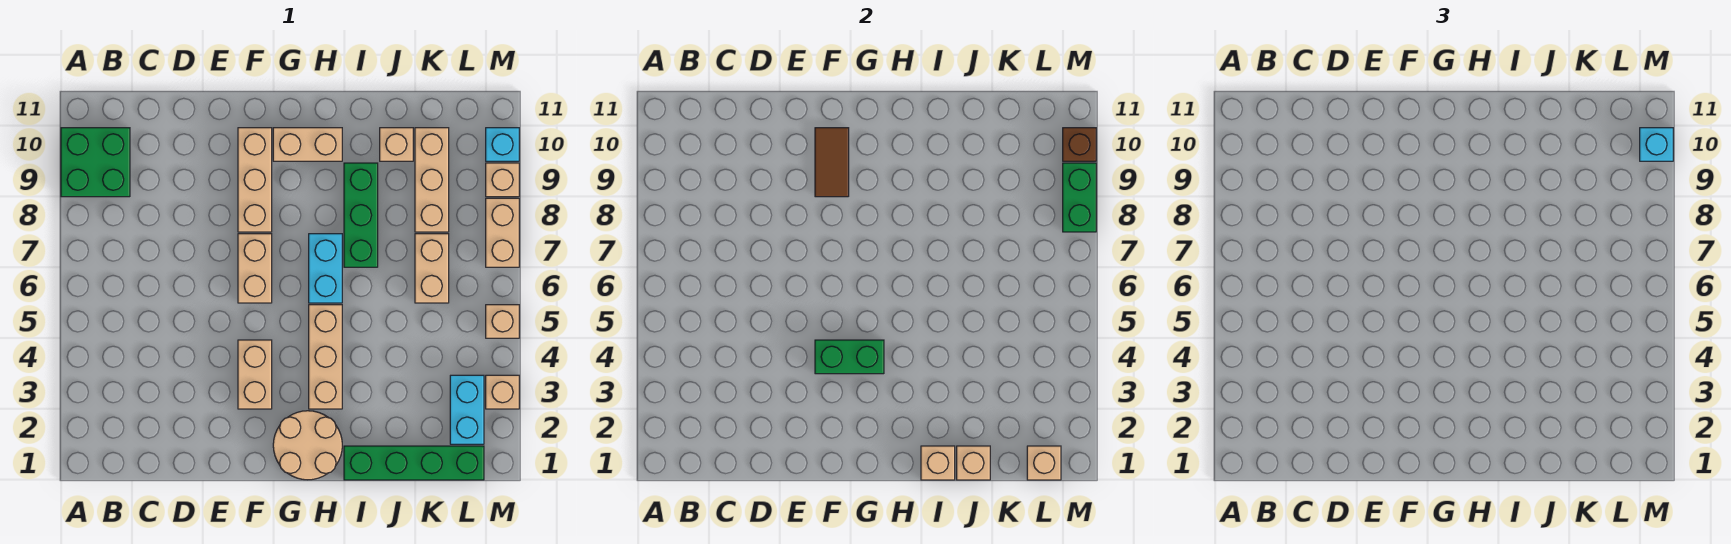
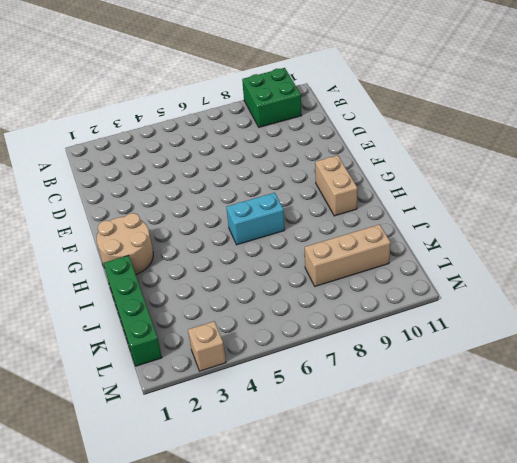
none -> tan 1x2 brick [238,340,272,409]
none -> tan 1x2 brick [238,234,272,303]
none -> tan 1x3 brick [238,128,272,232]

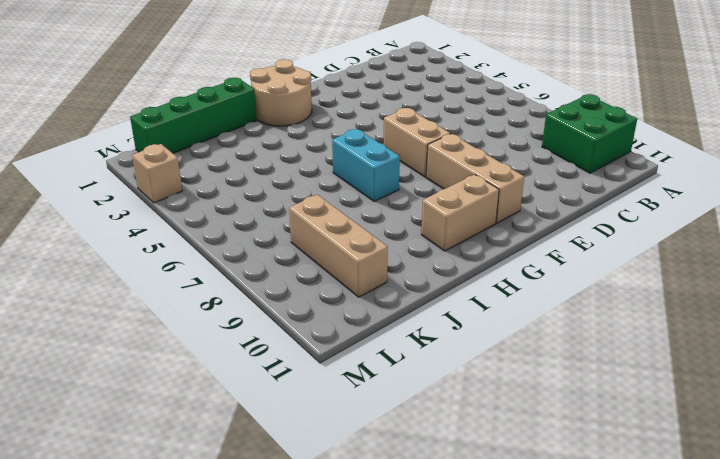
none -> tan 1x2 brick [238,340,272,409]
none -> tan 1x3 brick [309,305,342,409]
none -> green 1x3 brick [344,163,378,267]

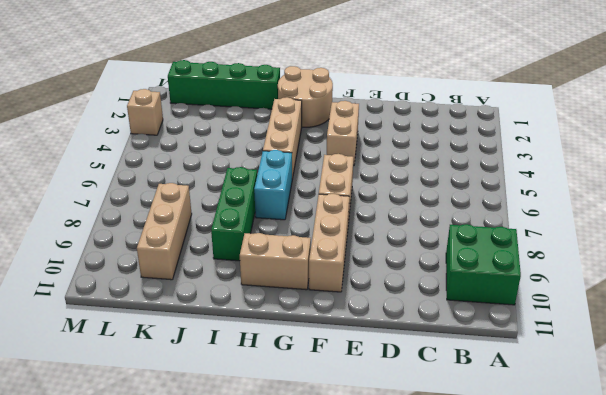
none -> tan 1x1 brick [380,128,413,161]
none -> tan 1x2 brick [415,234,449,303]
none -> cyan 1x2 brick [450,375,484,444]

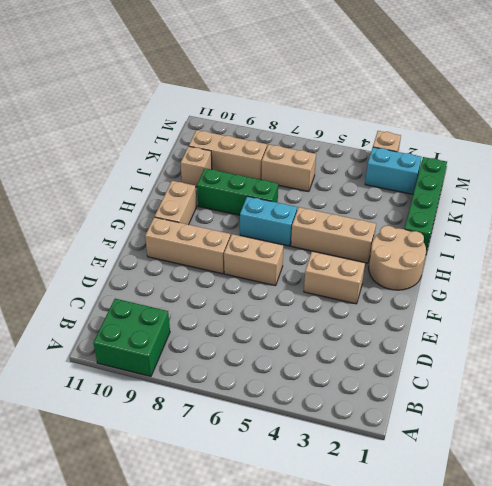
none -> tan 1x1 brick [486,305,519,338]
none -> tan 1x2 brick [486,198,519,267]
none -> tan 1x1 brick [486,163,519,197]

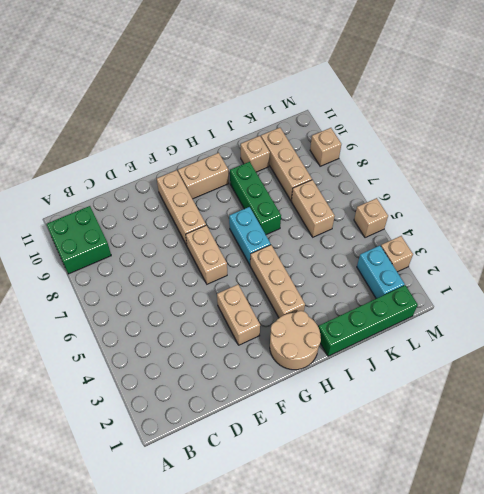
none -> tan 1x2 brick [486,198,519,267]
none -> cyan 1x1 brick [486,128,519,161]
none -> green 1x2 brick [815,340,884,374]

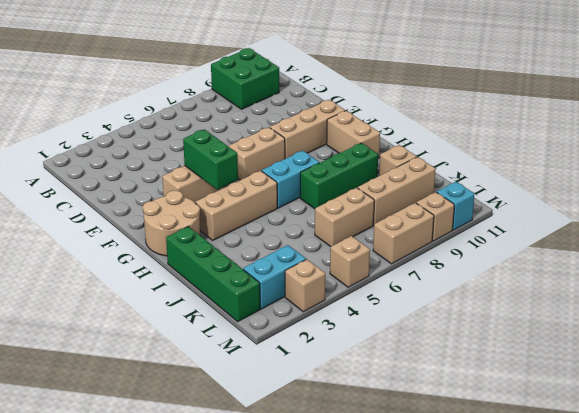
none -> brown 1x2 tile [815,128,849,197]
none -> tan 1x1 brick [921,446,955,480]
none -> tan 1x1 brick [957,446,990,480]

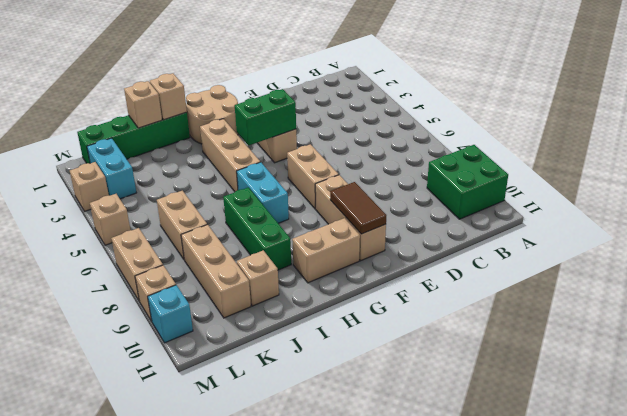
none -> tan 1x1 brick [1027,446,1061,480]
none -> green 1x2 brick [1063,163,1096,232]
none -> brown 1x1 brick [1063,128,1096,161]

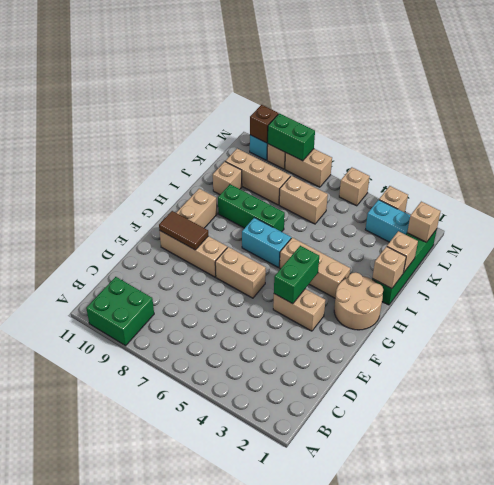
none -> cyan 1x1 brick [1640,128,1673,161]

